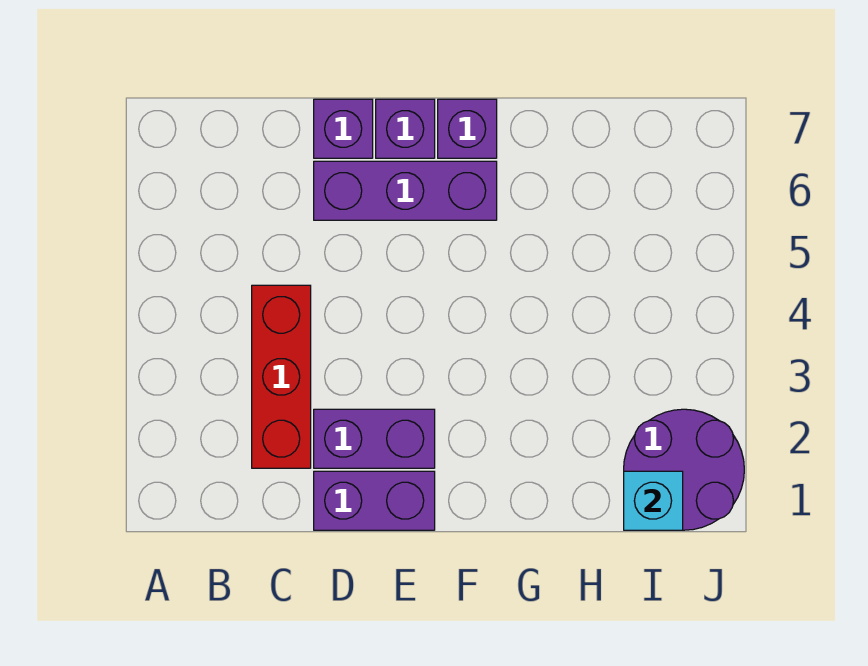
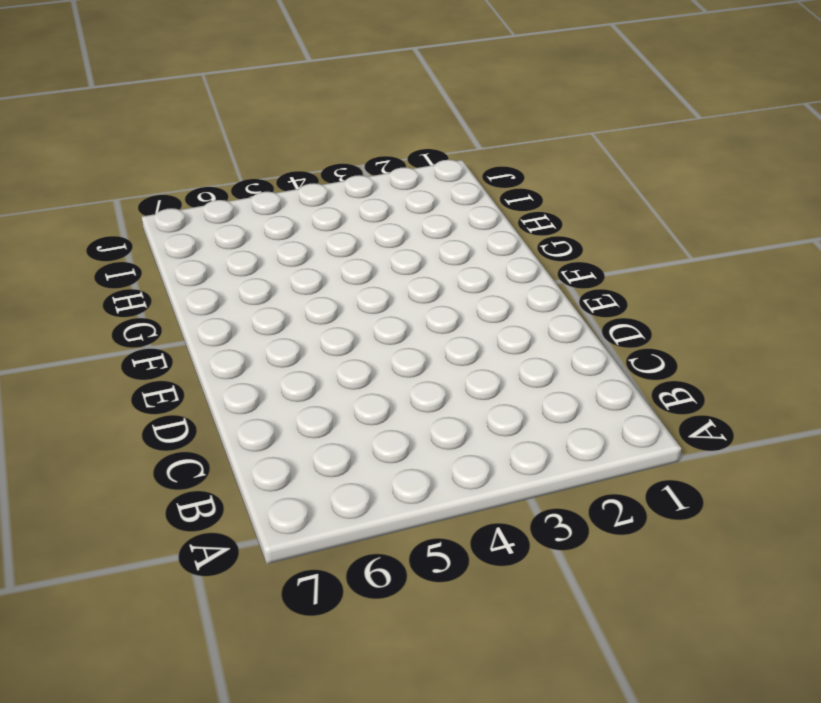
none -> red 1x3 brick [252,285,311,468]
none -> purple 1x2 brick [314,471,435,530]

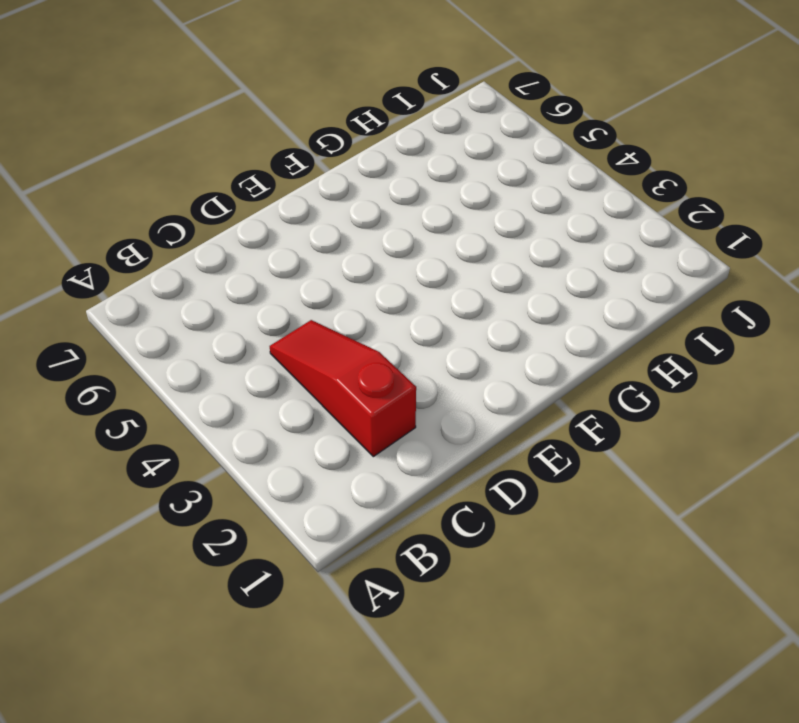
red 1x3 slope [270,320,416,457] -> red 1x3 brick [252,285,311,468]
none -> purple 1x2 brick [314,471,435,530]
none -> purple 1x2 brick [314,409,435,468]

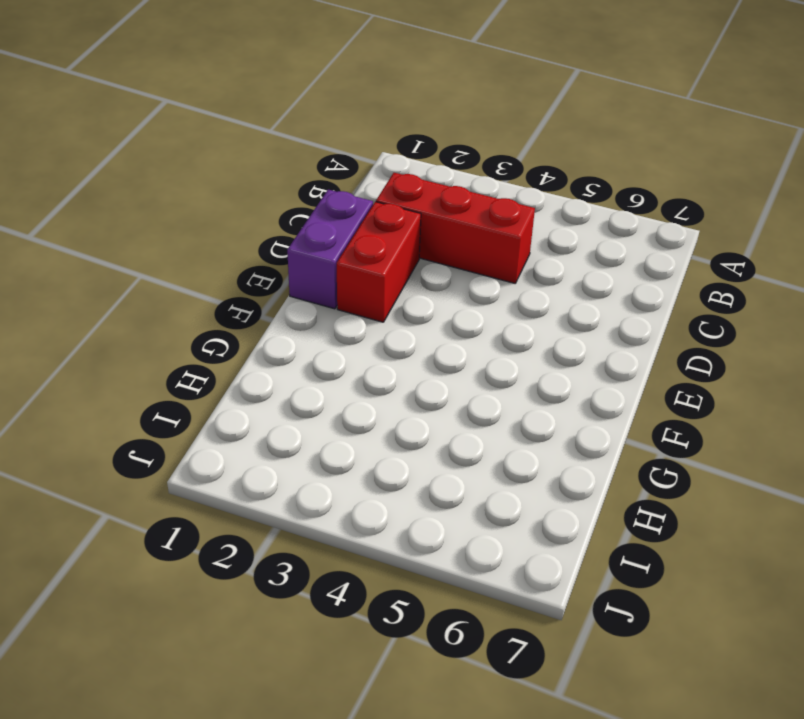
red 1x2 brick [337,202,421,322] -> purple 1x2 brick [314,409,435,468]
none -> purple 1x3 brick [314,161,497,220]
none -> purple 1x1 brick [314,99,373,158]

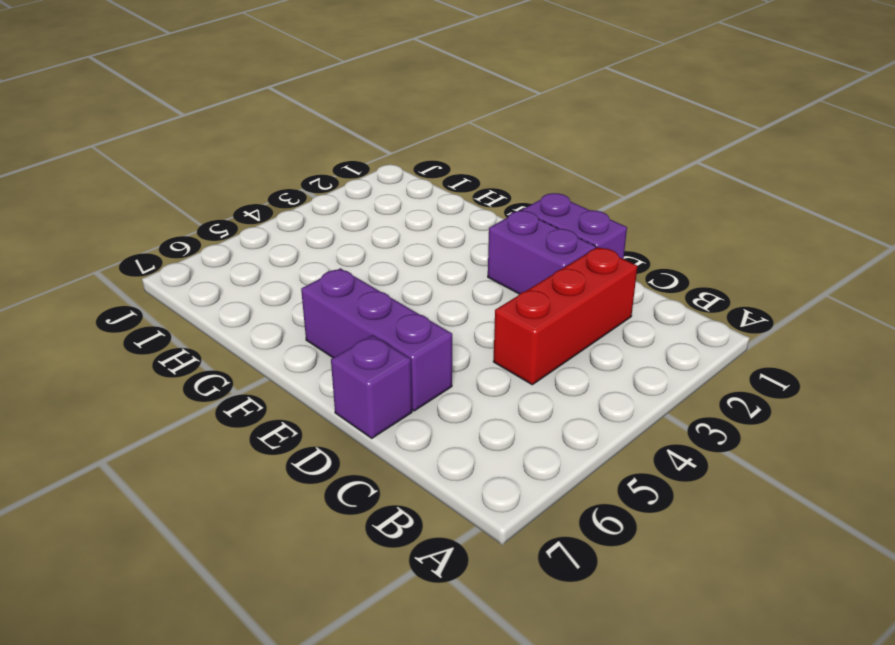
none -> purple 1x1 brick [376,99,435,158]
none -> purple 1x1 brick [438,99,497,158]

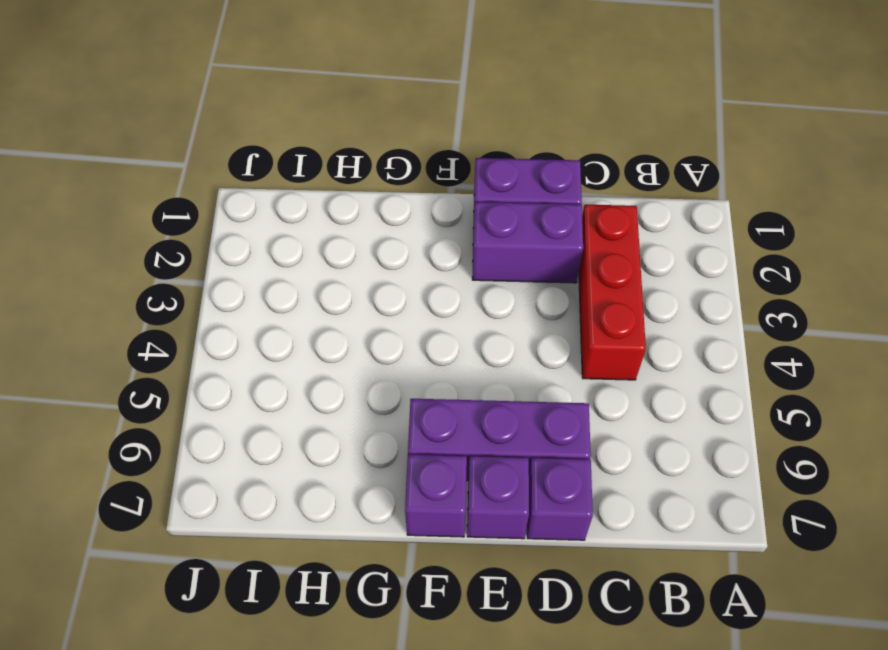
none -> purple 2x2 round brick [624,409,744,530]
none -> cyan 1x1 brick [624,471,683,530]

